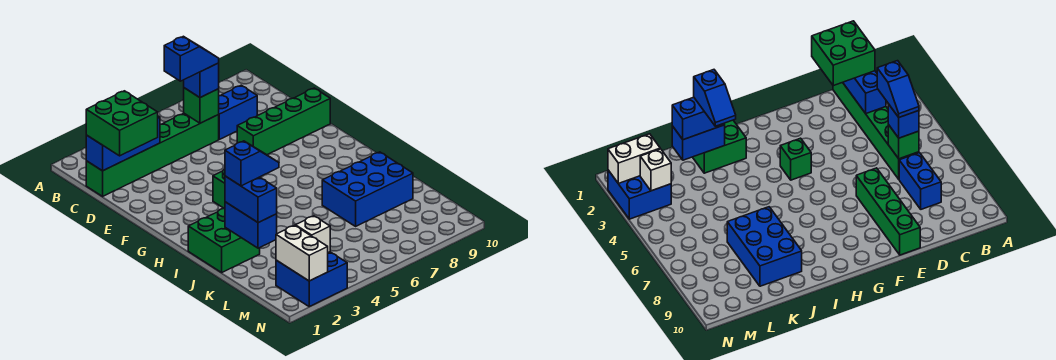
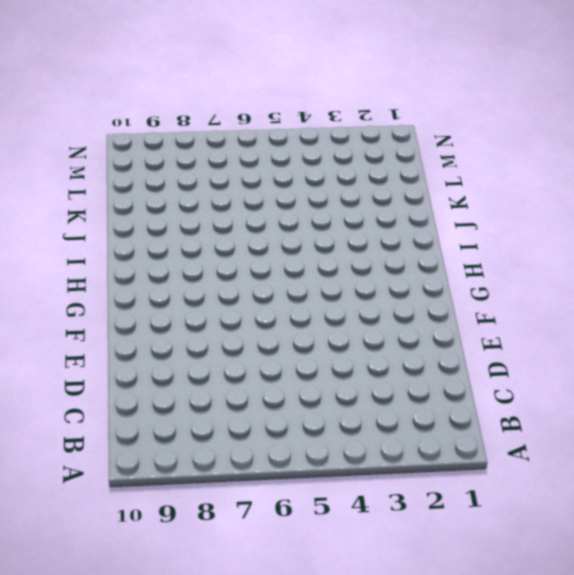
none -> green 1x6 brick [86,113,219,196]
none -> blue 1x2 brick [218,85,257,139]
none -> green 1x4 brick [237,88,330,155]

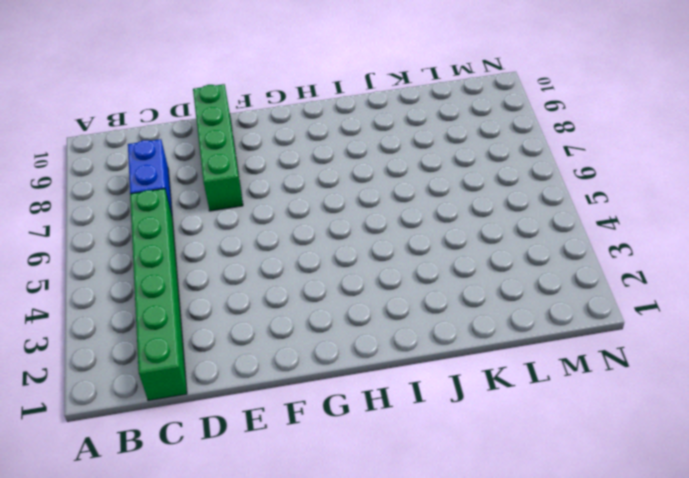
none -> green 1x1 brick [213,169,225,208]
none -> green 2x2 brick [188,208,260,272]
none -> blue 2x3 brick [322,152,413,226]

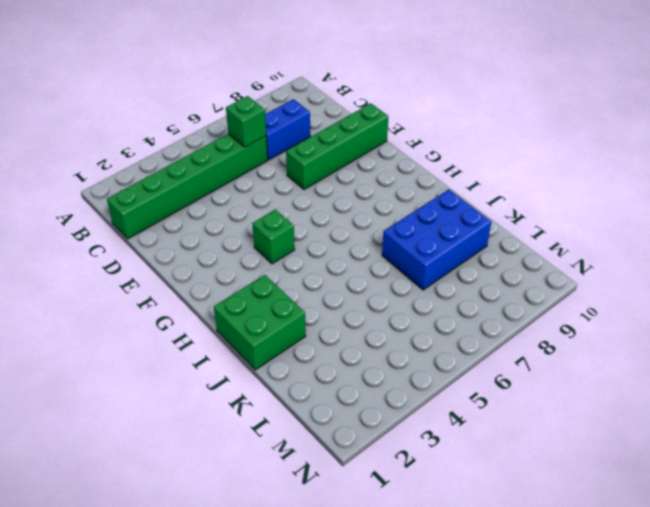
none -> blue 2x2 brick [276,252,347,306]
none -> blue 1x3 brick [86,116,160,171]
none -> blue 1x2 brick [225,202,277,248]

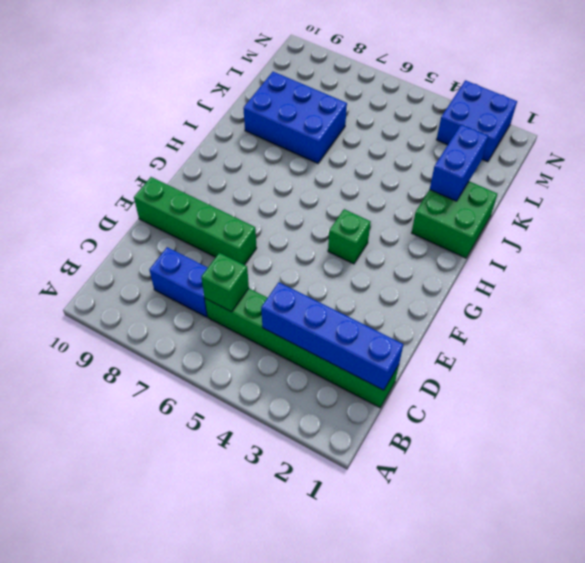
blue 1x4 brick [261,282,404,390] -> blue 1x3 brick [86,116,160,171]
none -> white 1x2 brick [276,225,328,281]
none -> white 1x1 brick [295,216,330,252]
none -> green 2x2 brick [86,91,158,156]

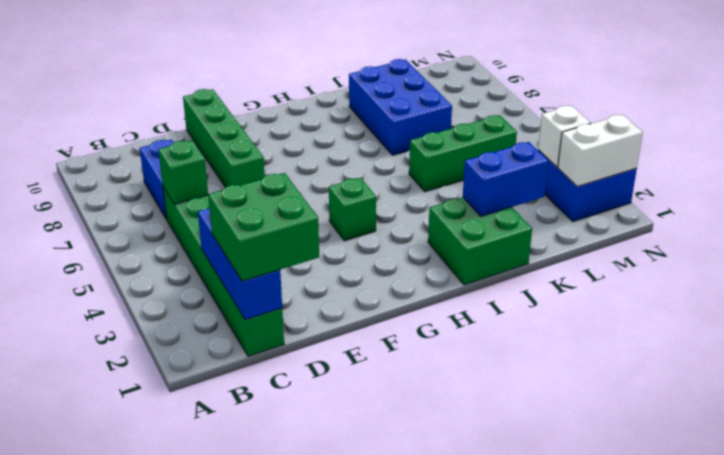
green 1x3 brick [409,115,517,192] -> none
none -> blue 1x1 brick [184,63,219,97]
none -> blue 1x2 brick [225,176,277,223]
none -> blue 1x2 slope [164,36,219,81]

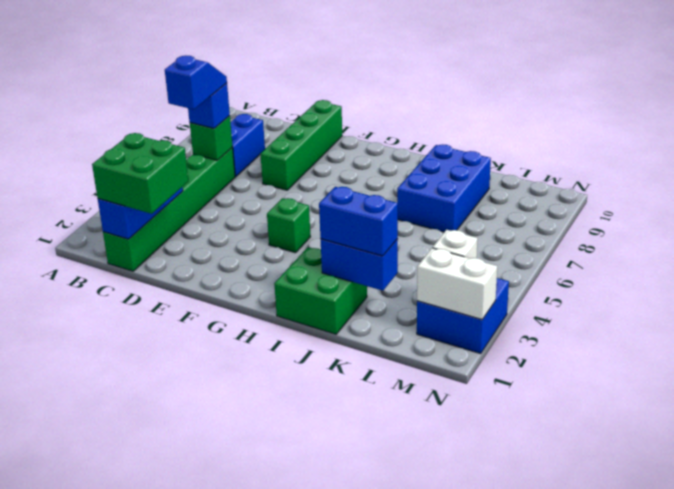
none -> blue 1x2 slope [225,141,279,186]

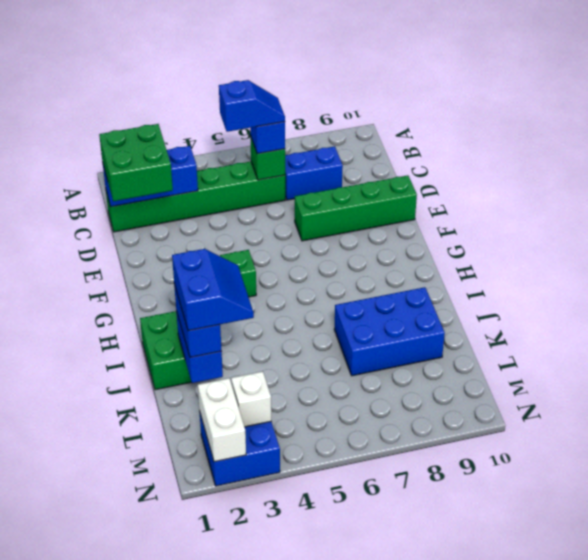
blue 2x2 slope [172,249,254,331] -> blue 1x2 slope [225,141,279,186]

